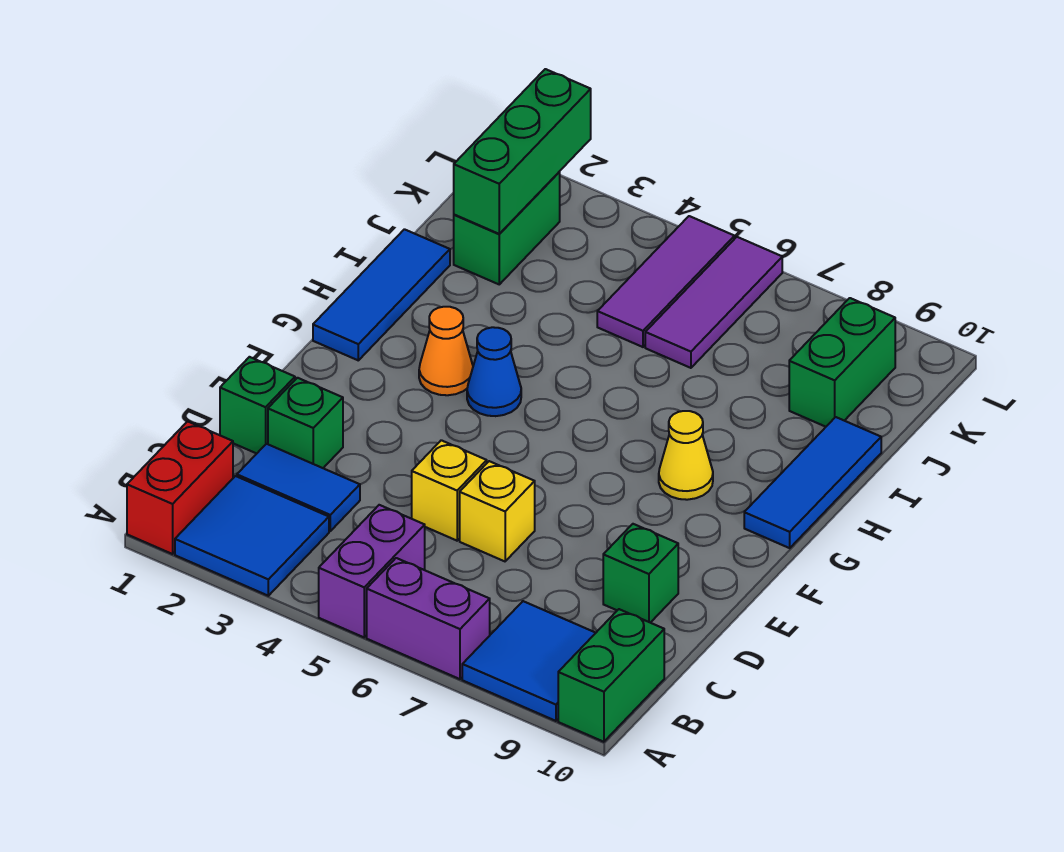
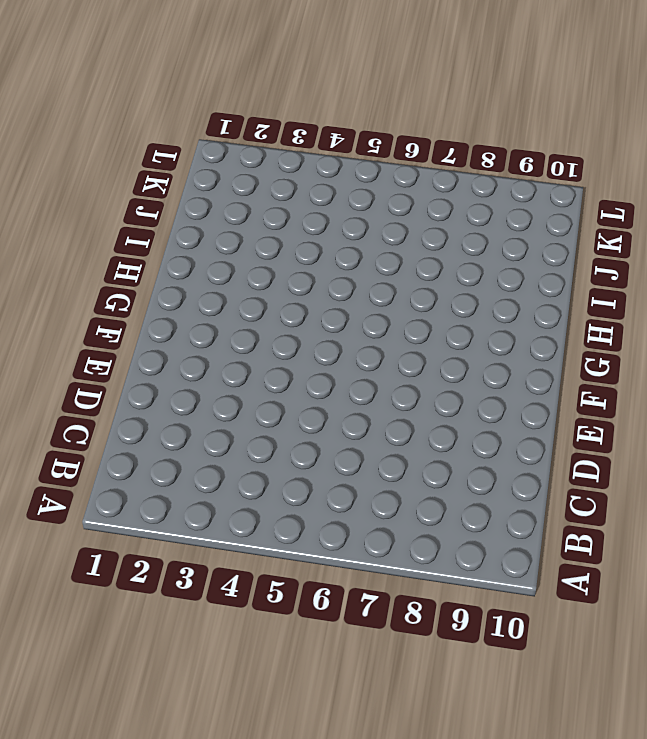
none -> red 1x2 brick [127,421,233,554]
none -> blue 2x2 tile [175,476,329,596]
none -> purple 1x2 brick [319,505,425,637]

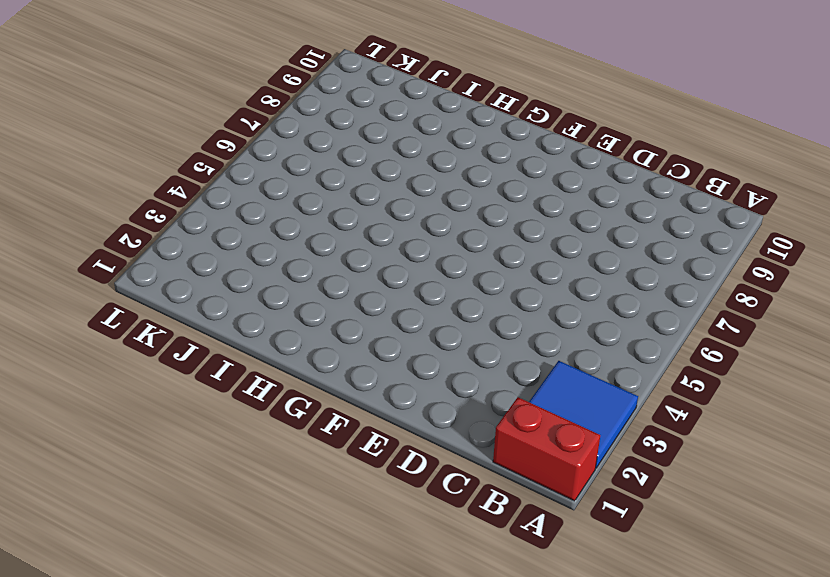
none -> purple 1x2 brick [319,505,425,637]
none -> purple 1x2 brick [367,558,490,679]
none -> blue 2x2 tile [462,601,595,721]

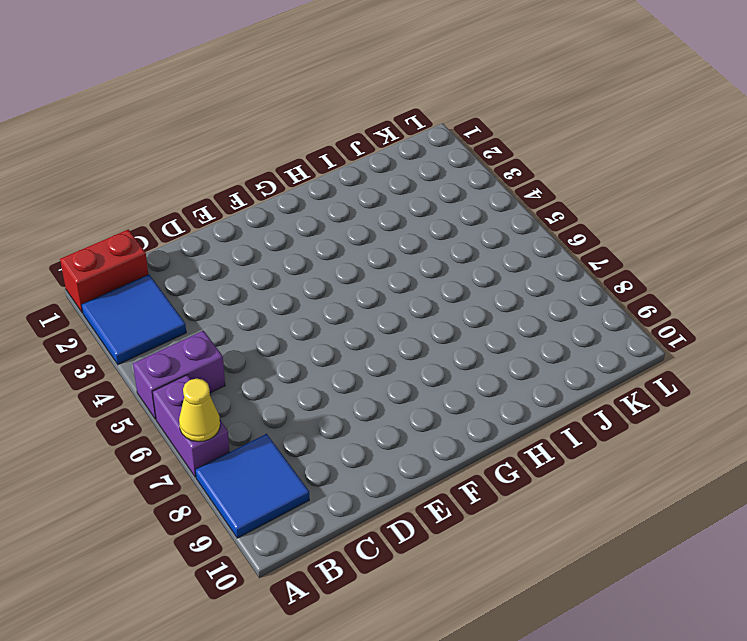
yellow 1x1 cone [179,379,220,442] -> yellow 1x1 cone moved to [659,411,713,500]
none -> green 1x2 brick [558,609,664,742]
none -> blue 1x2 tile [237,444,360,531]
none -> green 1x1 brick [220,357,295,454]

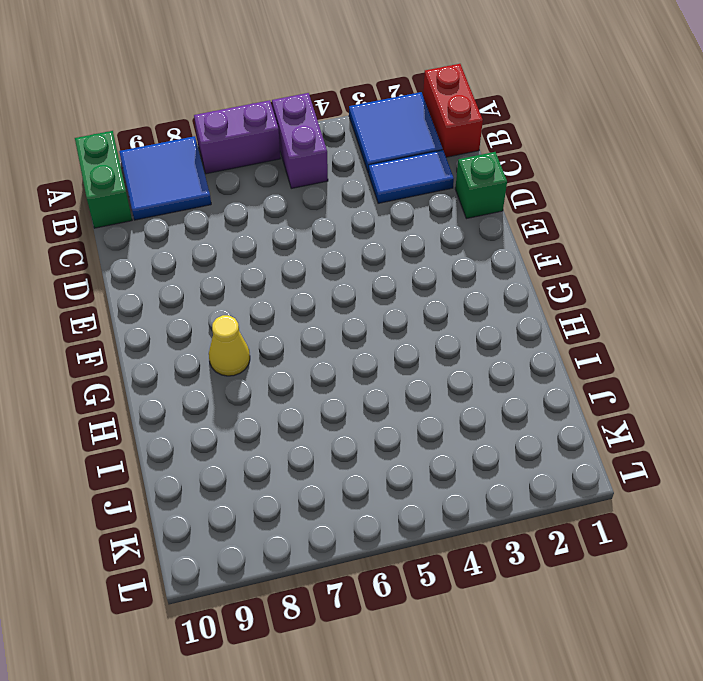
none -> green 1x1 brick [268,378,343,468]
none -> yellow 1x1 brick [412,440,487,541]
none -> yellow 1x1 brick [460,461,535,561]

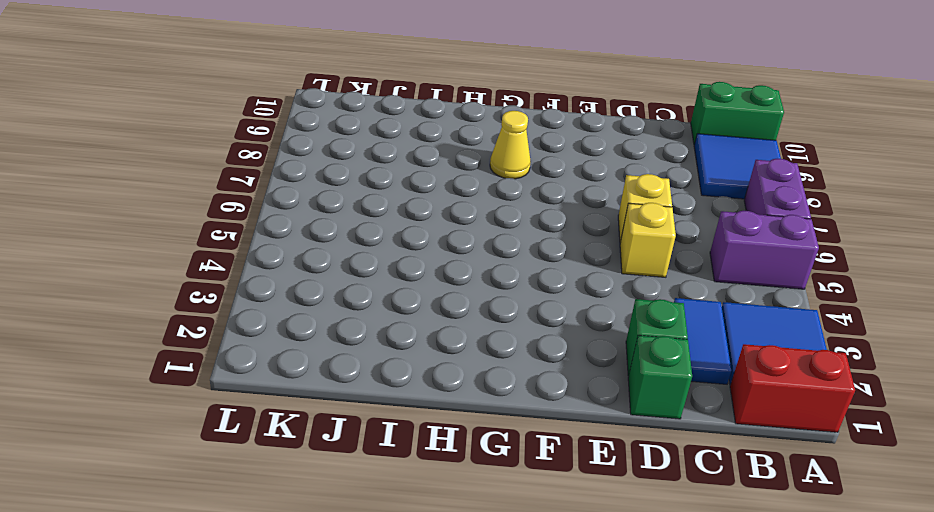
none -> green 1x1 brick [603,524,678,623]
none -> blue 1x3 tile [313,229,450,360]
none -> orange 1x1 cone [419,307,473,395]

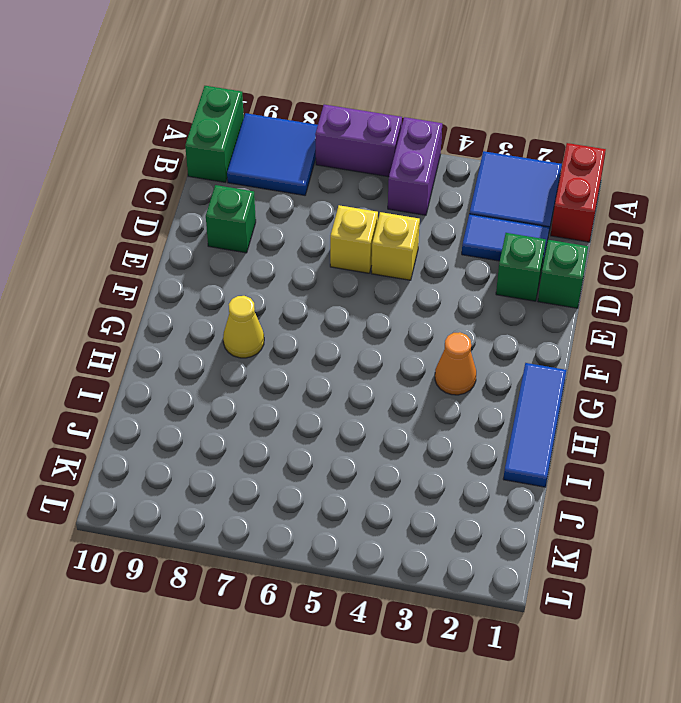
none -> blue 1x1 cone [467,327,521,416]
none -> blue 1x3 tile [744,417,881,548]
none -> green 1x2 brick [454,171,560,284]

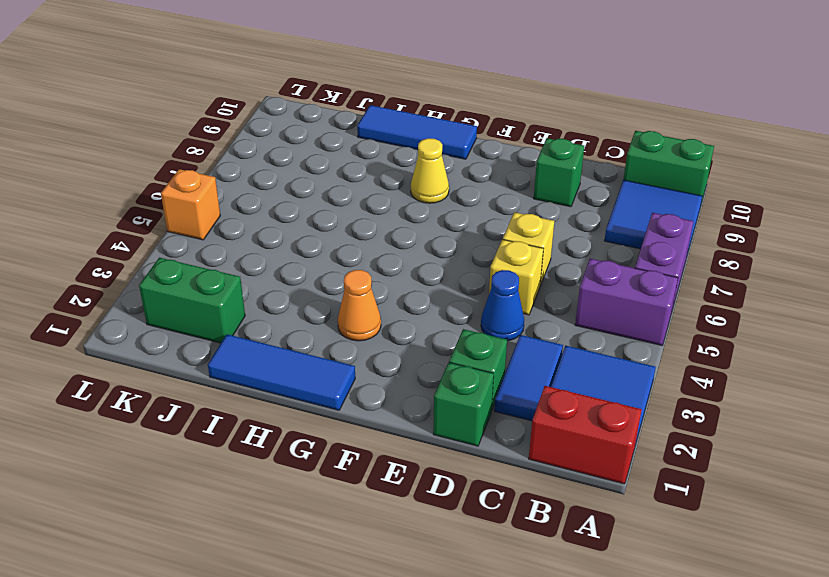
blue 1x1 cone [481,270,524,341] -> blue 1x1 cone moved to [467,327,521,416]
orange 1x1 brick [161,169,220,240] -> purple 1x3 tile [597,216,735,347]
none -> purple 1x3 tile [645,237,782,368]
none -> green 1x2 brick [789,298,895,427]
none -> green 1x3 brick [454,69,591,234]

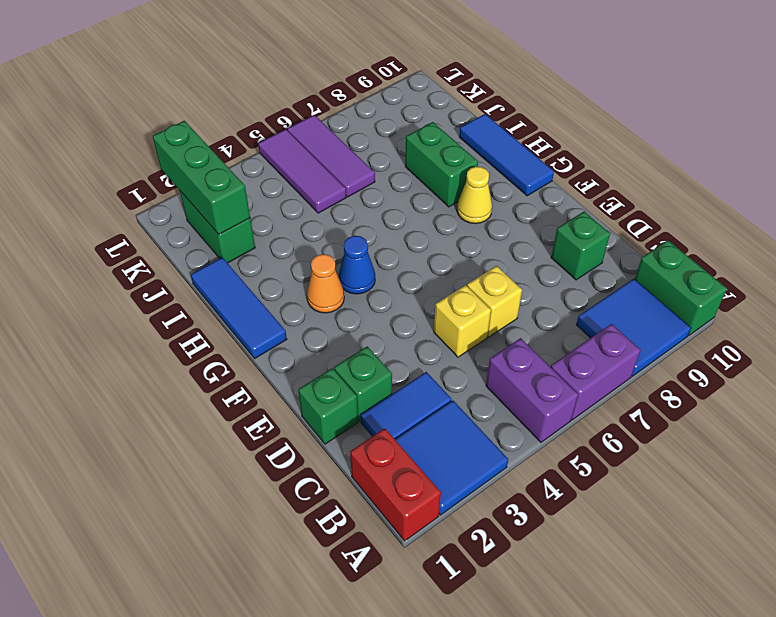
green 1x2 brick [405,122,478,207] -> green 1x2 brick moved to [789,298,895,427]

